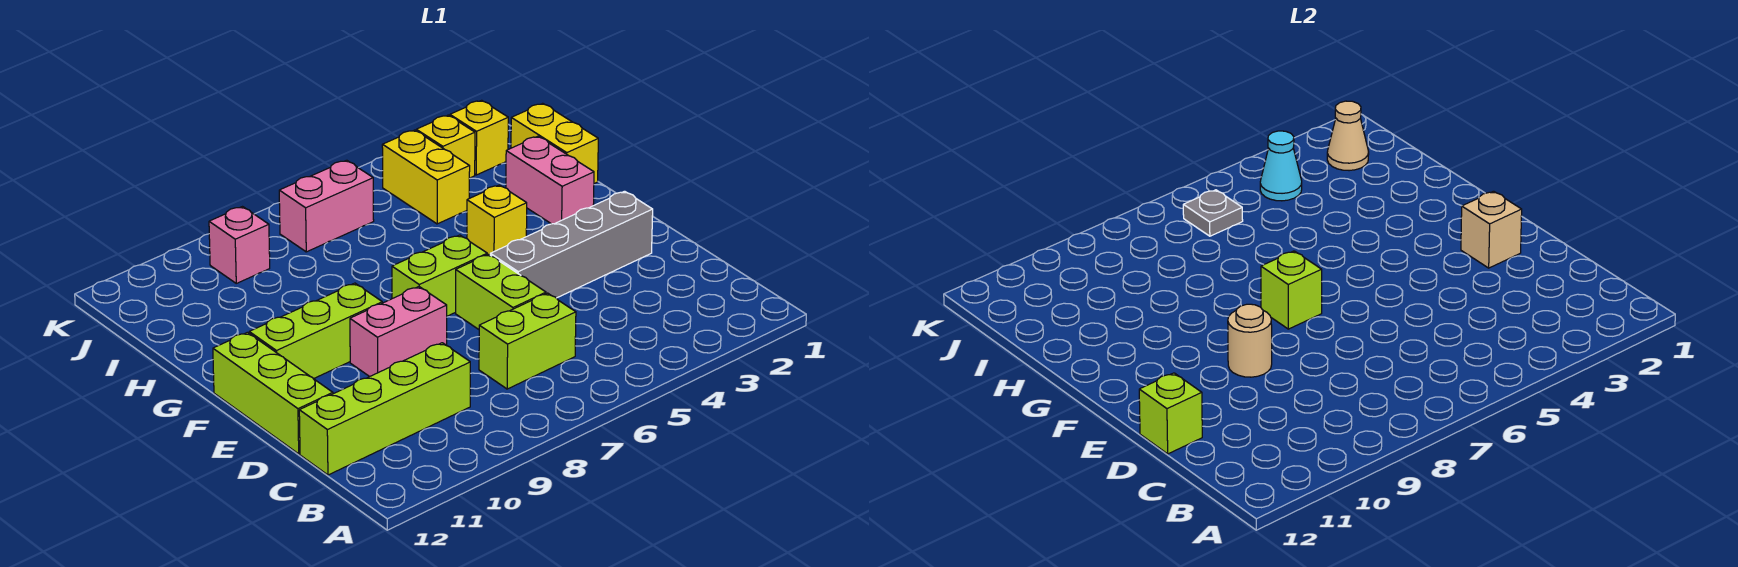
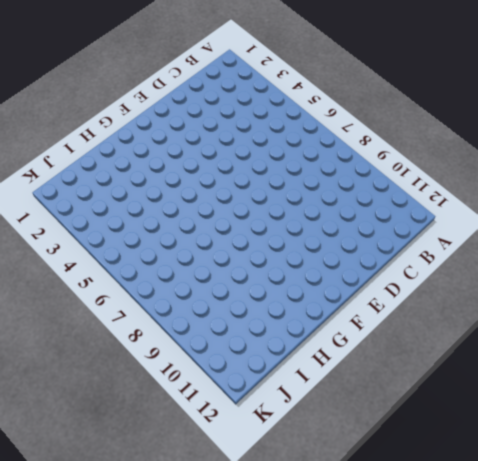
none -> lime 1x2 brick [479,293,576,389]
none -> lime 1x4 brick [299,343,470,475]
none -> lime 1x2 brick [456,254,546,329]

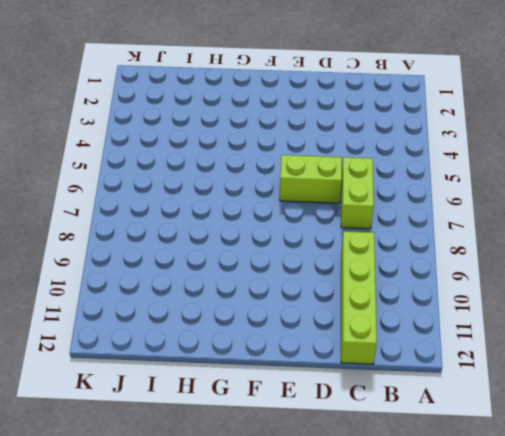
none -> lime 1x3 brick [213,332,333,454]
none -> grey 1x4 brick [490,191,653,298]
none -> pink 1x2 brick [350,287,447,377]

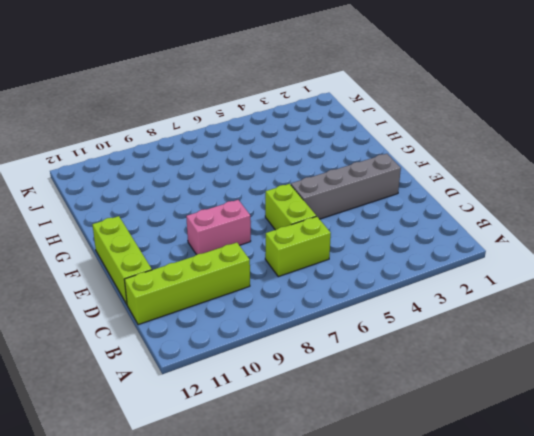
none -> lime 1x2 brick [392,235,487,316]
none -> lime 1x3 brick [249,283,382,379]
none -> pink 1x2 brick [506,136,594,224]

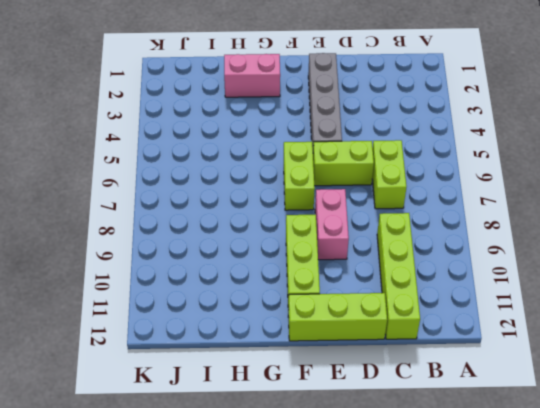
none -> yellow 1x1 brick [467,185,527,255]
none -> yellow 1x2 brick [511,103,598,184]
none -> yellow 1x2 brick [382,130,470,224]

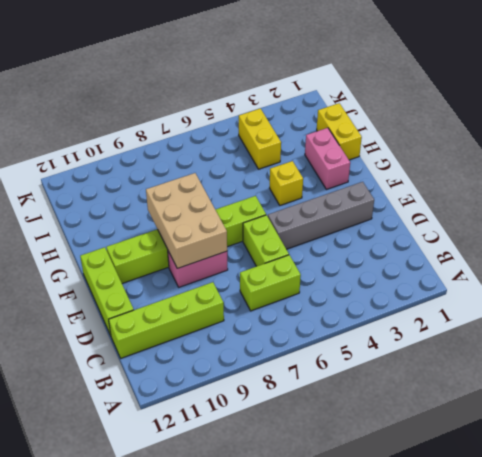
tan 2x3 brick [146,173,227,268] -> tan 1x1 round brick [1228,304,1272,377]
none -> yellow 1x1 brick [450,100,508,175]
none -> yellow 1x1 brick [416,115,475,178]
none -> pink 1x2 brick [279,160,374,252]

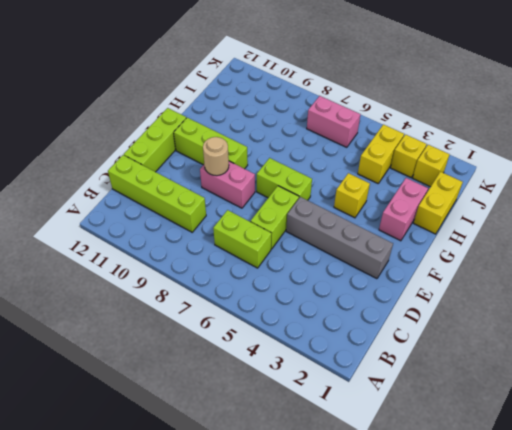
none -> pink 1x1 brick [209,207,270,283]
none -> lime 1x1 brick [1139,373,1202,454]
none -> tan 1x1 brick [1461,191,1522,268]

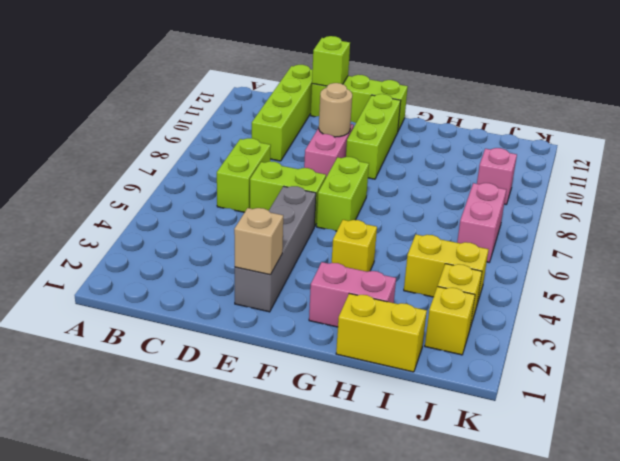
none -> lime 1x1 brick [1261,251,1322,329]
none -> tan 1x1 cone [1327,101,1369,171]
none -> cyan 1x1 cone [1260,131,1302,201]

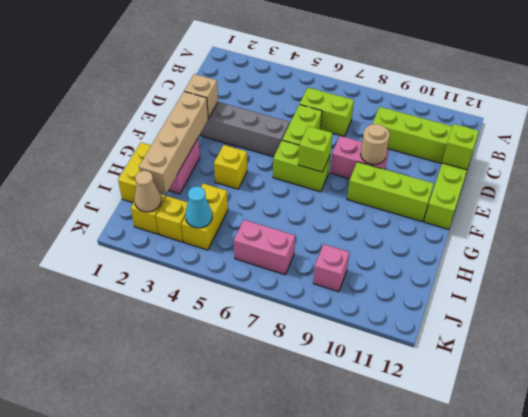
tan 1x4 brick [139,92,208,194] -> none
none -> grey 1x1 plate [1183,190,1243,236]

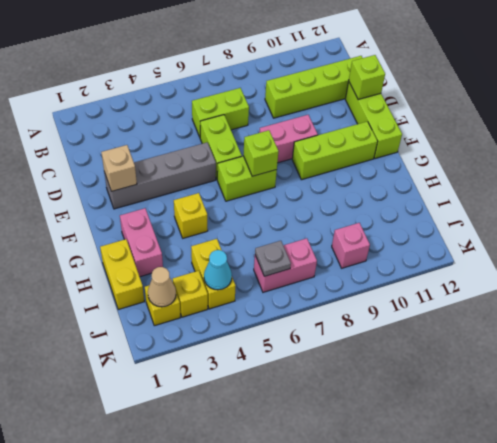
none -> tan 1x1 round brick [1228,304,1272,377]

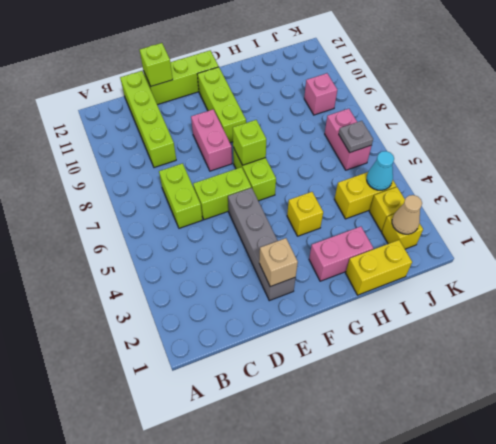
none -> tan 1x1 round brick [1228,304,1272,377]

